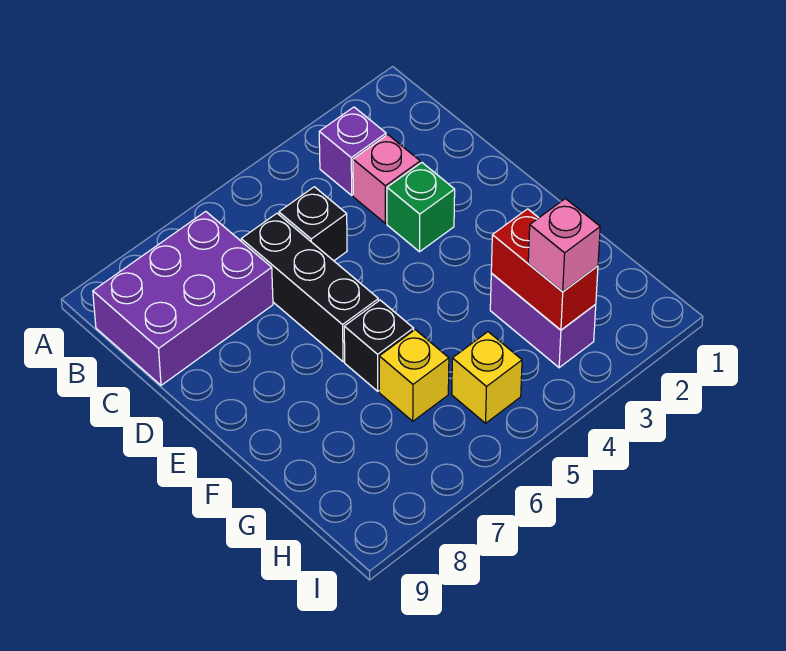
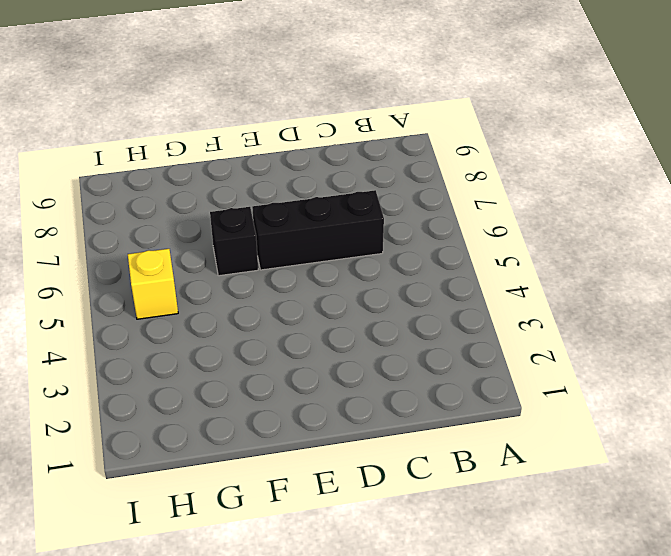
none -> purple 1x1 brick [319,107,386,195]
none -> purple 2x3 brick [93,211,273,385]
none -> pink 1x1 brick [353,135,420,223]

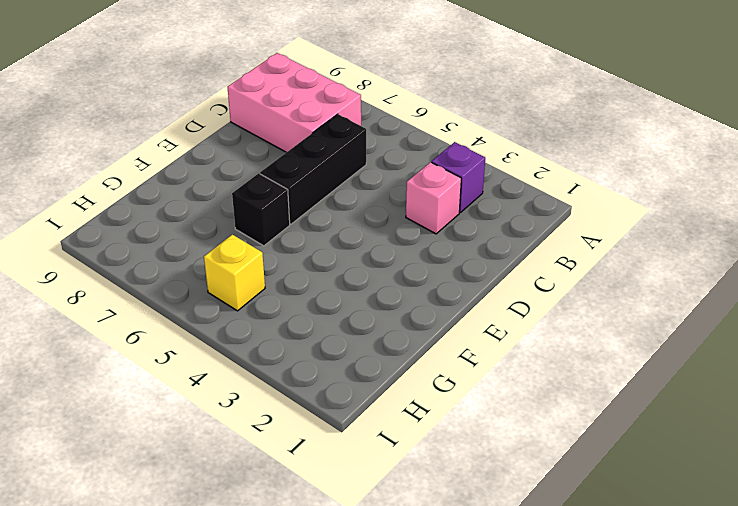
pink 2x3 brick [227,53,361,152] -> purple 2x3 brick [93,211,273,385]
none -> black 1x1 brick [279,187,347,261]
none -> green 1x1 brick [387,163,455,252]
none -> purple 1x2 brick [490,273,596,368]

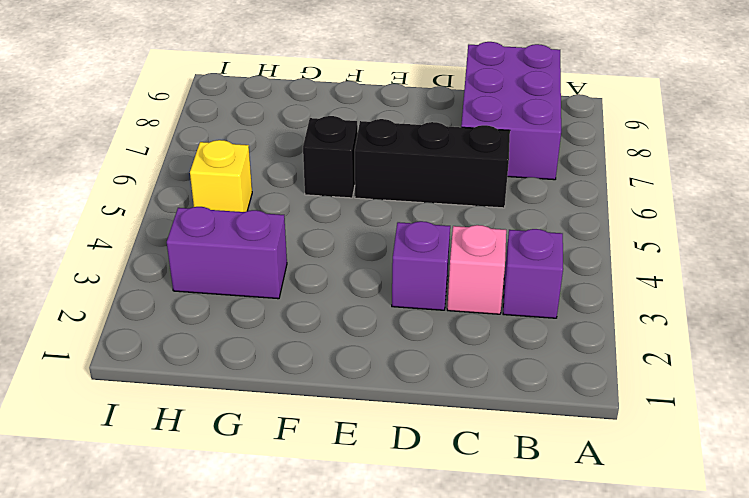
purple 1x1 brick [392,221,450,310] -> green 1x1 brick [387,163,455,252]
none -> black 1x1 brick [279,187,347,261]
none -> yellow 1x1 brick [379,330,449,421]
none -> red 1x2 brick [491,209,598,330]

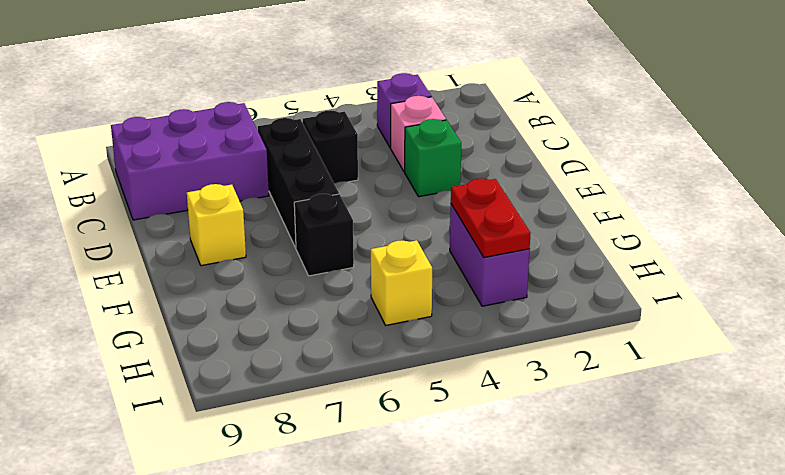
yellow 1x1 brick [187,184,246,266] -> yellow 1x1 brick moved to [379,330,449,421]
red 1x2 plate [451,178,530,257] -> red 1x2 brick [491,209,598,330]
none -> pink 1x1 brick [528,199,600,292]

